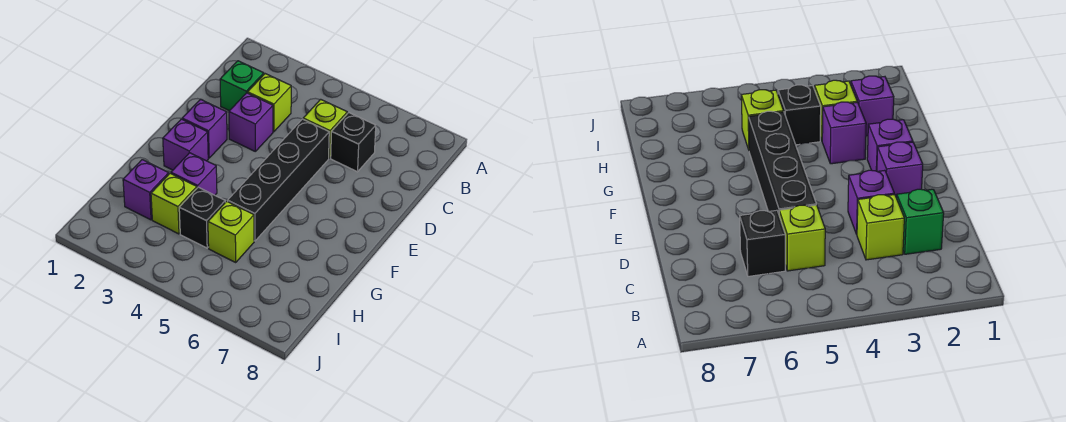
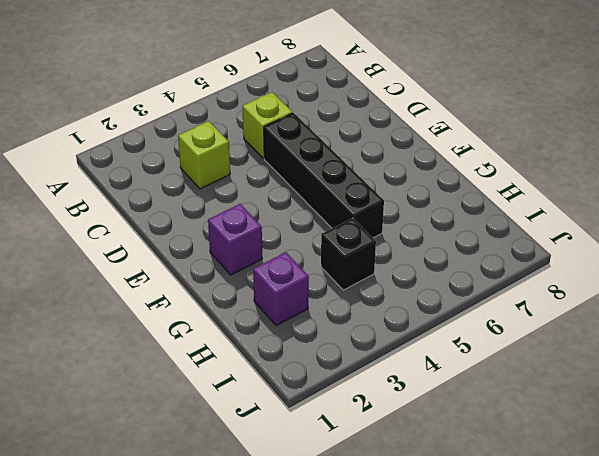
none -> green 1x1 brick [220,61,264,111]
none -> black 1x1 brick [331,113,376,172]
none -> purple 1x1 brick [229,93,273,151]

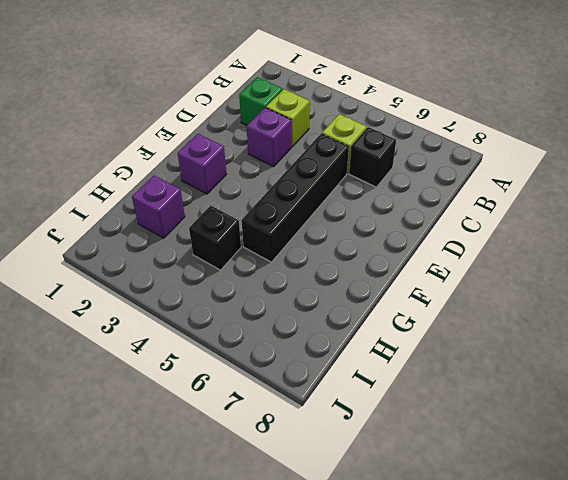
none -> purple 1x1 brick [182,99,227,158]
none -> purple 1x1 brick [171,153,217,195]
none -> lime 1x1 brick [151,173,197,234]

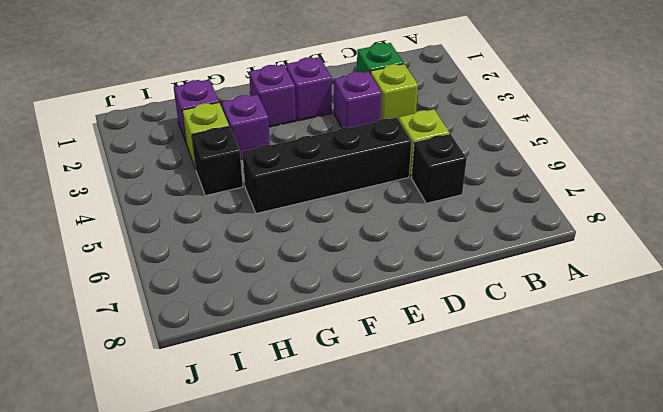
none -> lime 1x1 brick [208,201,254,262]

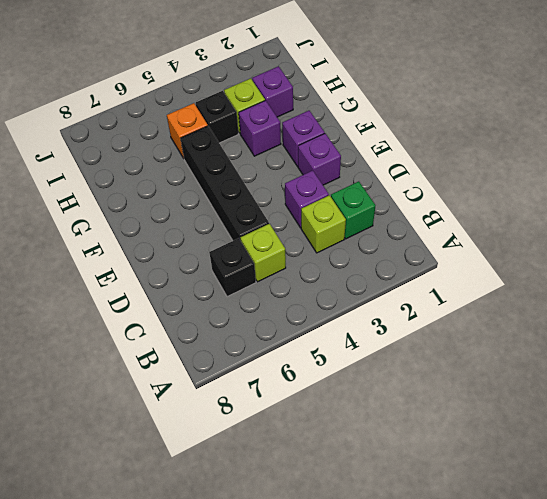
orange 1x1 brick [167,103,208,158] -> lime 1x1 brick [208,201,254,262]

